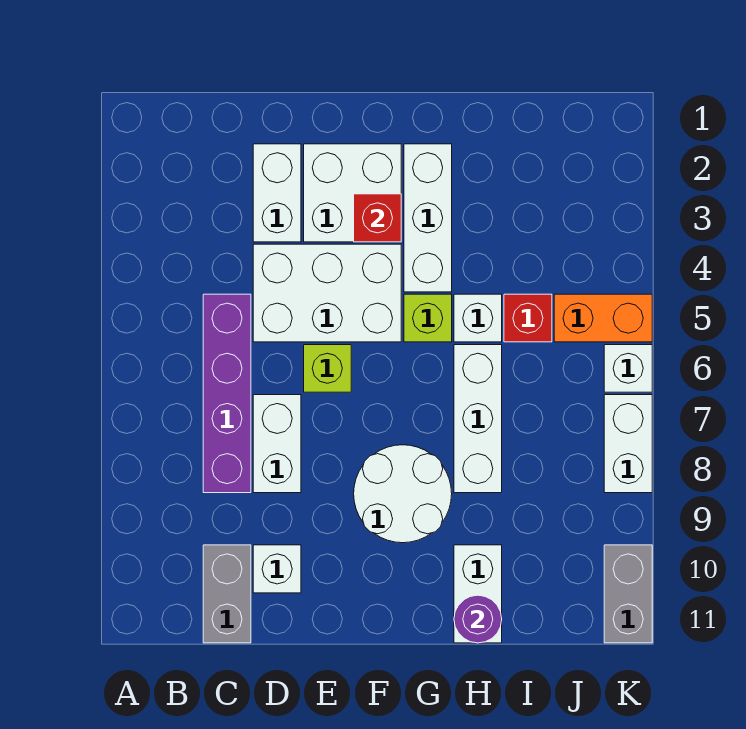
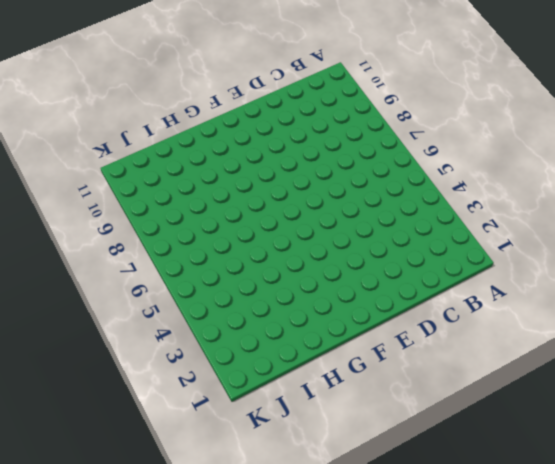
none -> purple 1x4 brick [203,294,251,493]
none -> grey 1x2 brick [203,545,251,643]
none -> white 1x2 brick [253,144,301,242]

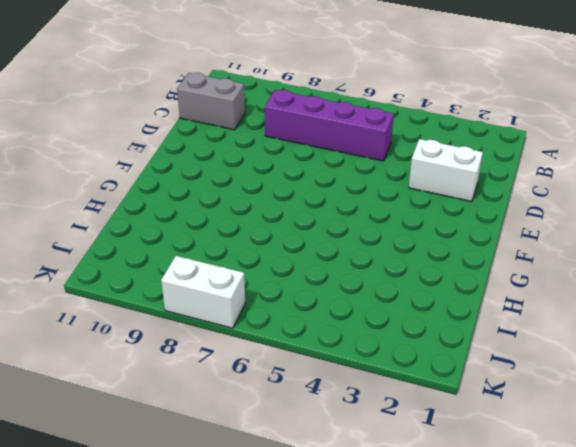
none -> white 2x3 brick [253,244,401,342]
none -> white 1x2 brick [253,395,301,493]
none -> white 1x1 brick [253,545,301,593]

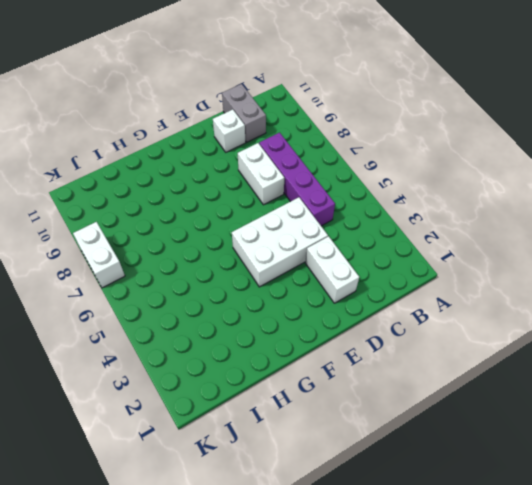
none -> white 2x2 brick [304,144,401,242]
none -> lime 1x1 brick [304,345,351,392]
none -> white 2x2 round brick [354,445,452,543]

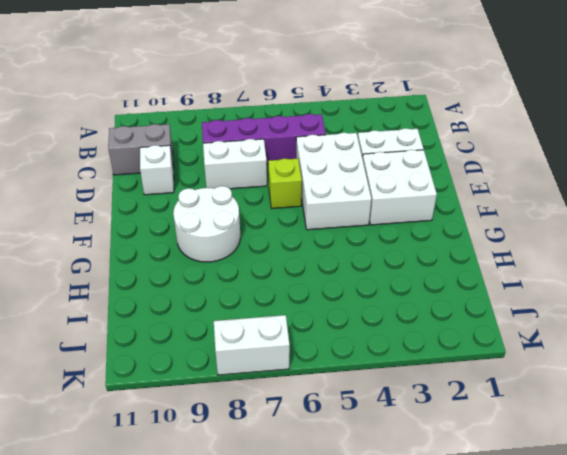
none -> white 1x3 brick [404,144,452,292]
none -> lime 1x1 brick [404,294,452,342]
none -> white 1x1 brick [454,294,502,342]

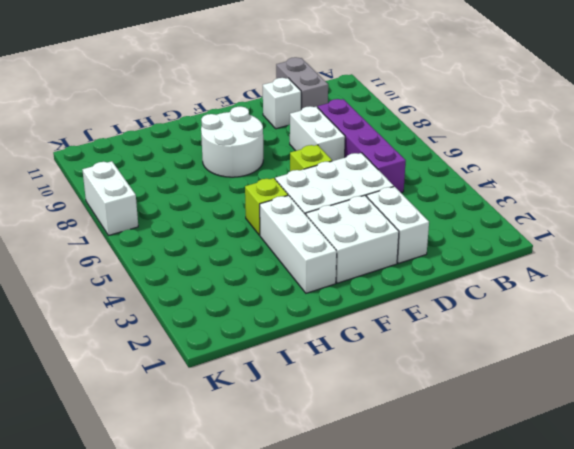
none -> white 1x1 brick [454,294,502,342]
none -> white 1x3 brick [454,345,502,493]
none -> white 1x2 brick [454,545,502,643]

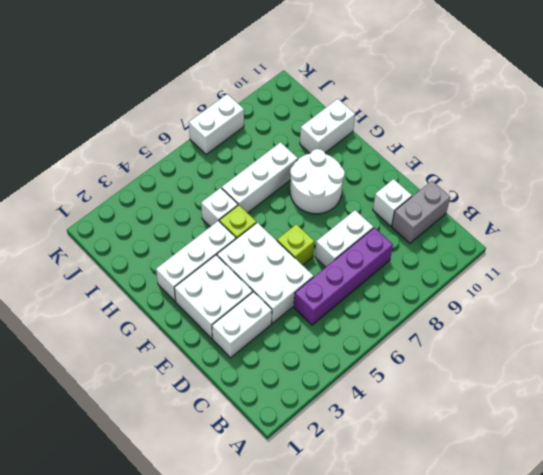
none -> red 1x1 brick [504,294,552,342]
none -> orange 1x2 brick [554,294,652,342]
none -> white 1x1 brick [604,345,652,392]

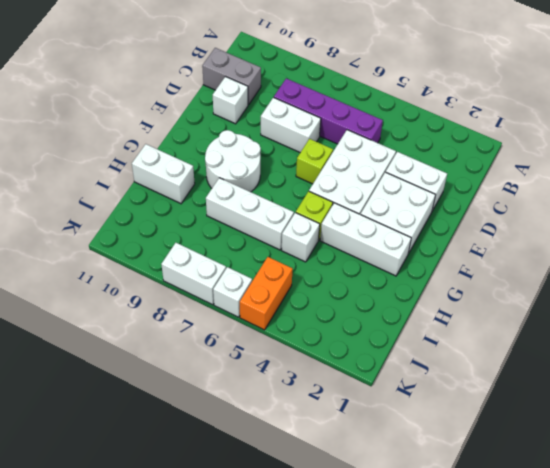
none -> red 1x1 brick [504,294,552,342]
none -> grey 1x2 brick [604,545,652,643]
none -> red 1x1 brick [354,194,401,242]

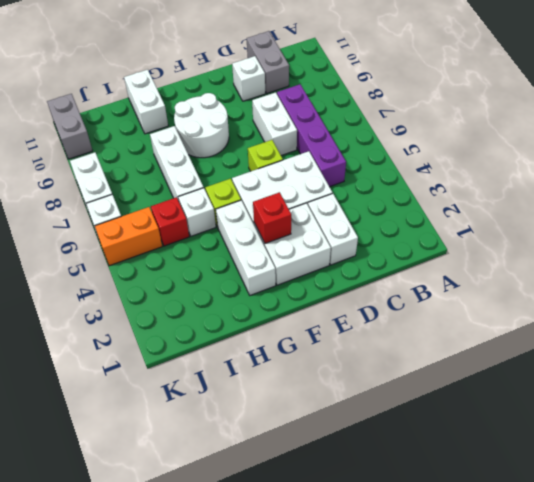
none -> purple 1x1 round brick [454,595,502,643]

